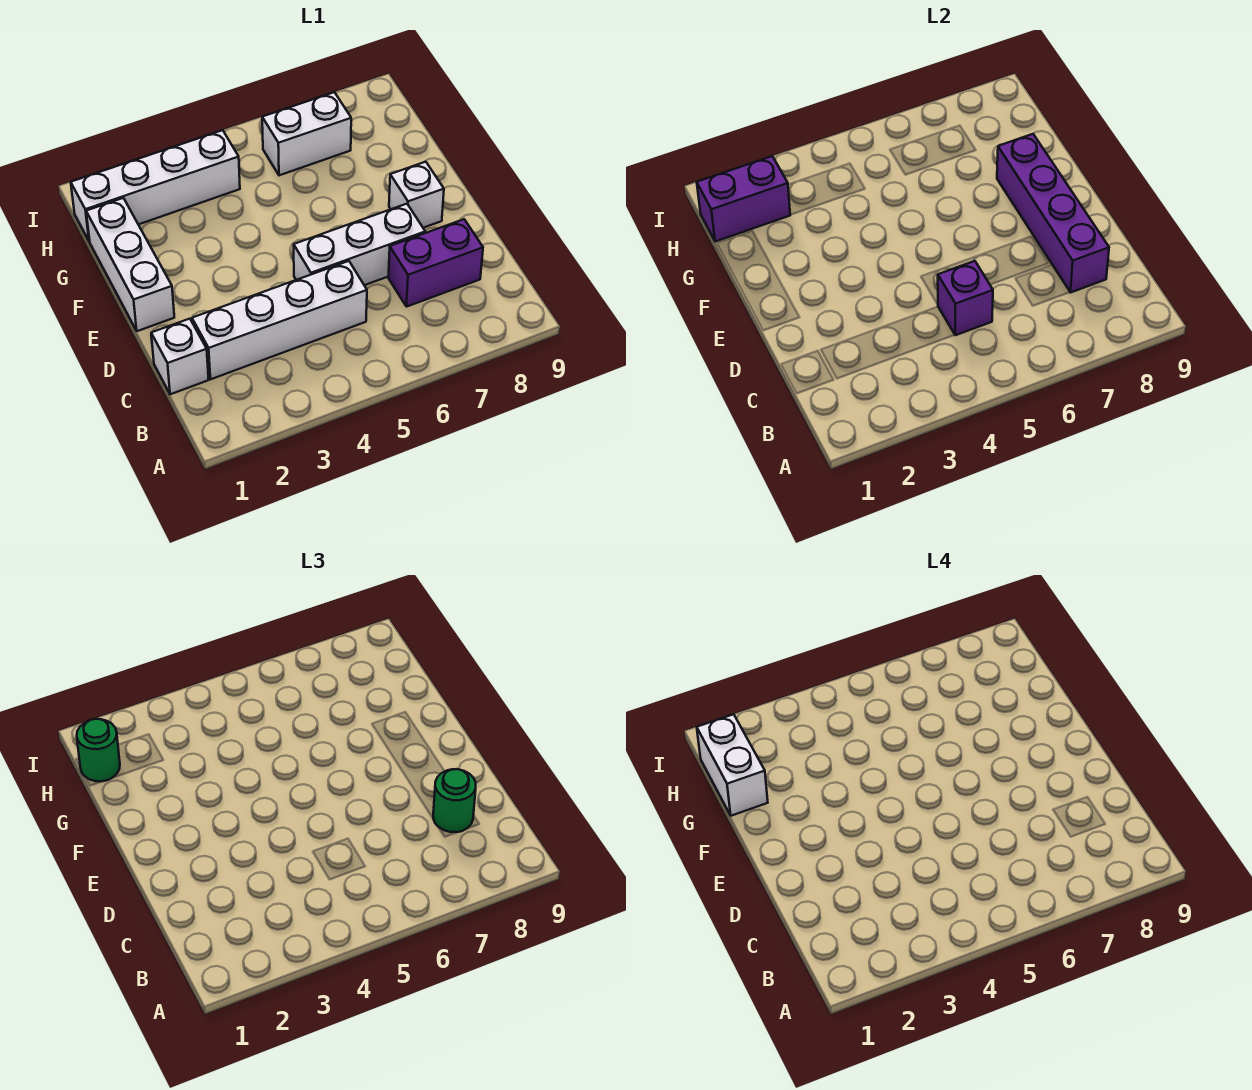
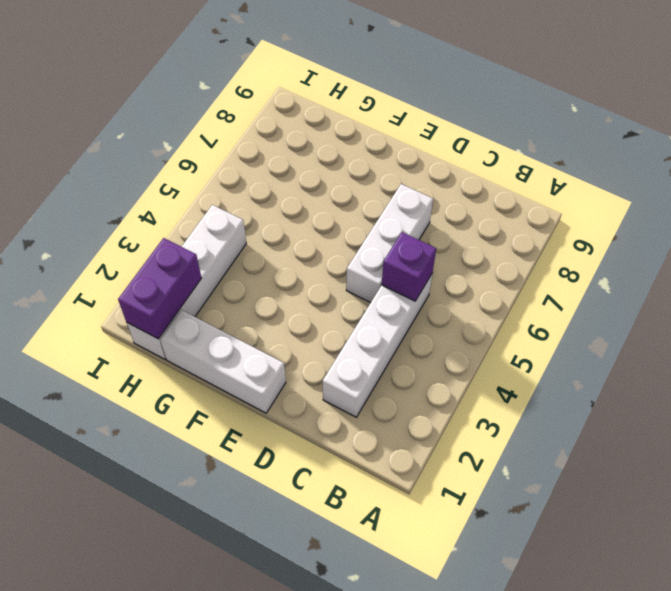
none -> white 1x1 brick [151,319,209,394]
none -> purple 1x2 brick [388,219,483,307]
none -> white 1x1 brick [389,162,444,228]

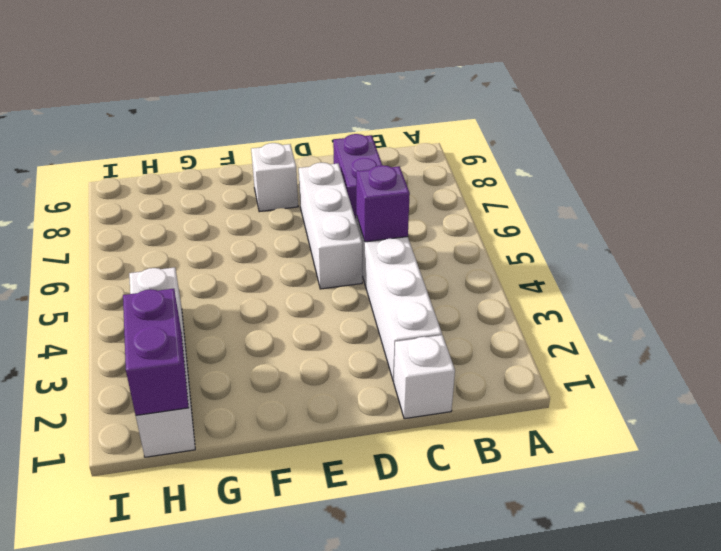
none -> white 1x3 brick [86,198,174,331]
none -> white 1x2 brick [262,92,351,175]
none -> purple 1x4 brick [997,134,1109,293]

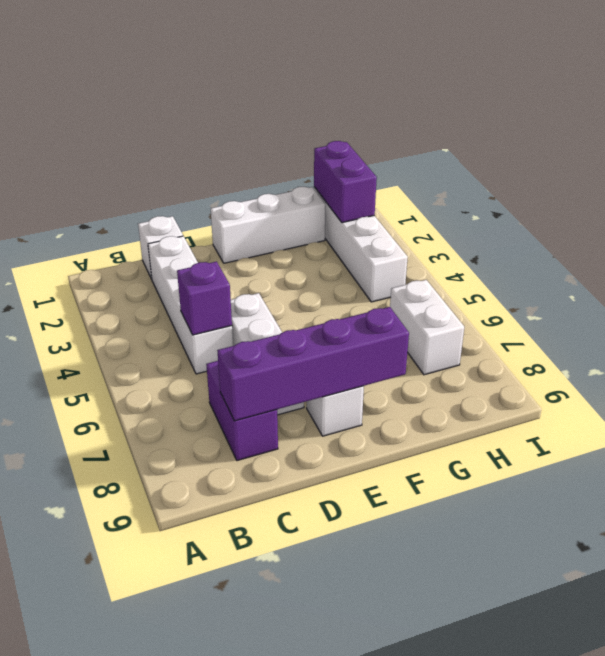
none -> green 1x1 round brick [433,769,476,832]
none -> green 1x1 round brick [77,719,120,781]
none -> white 1x2 brick [697,714,768,816]

